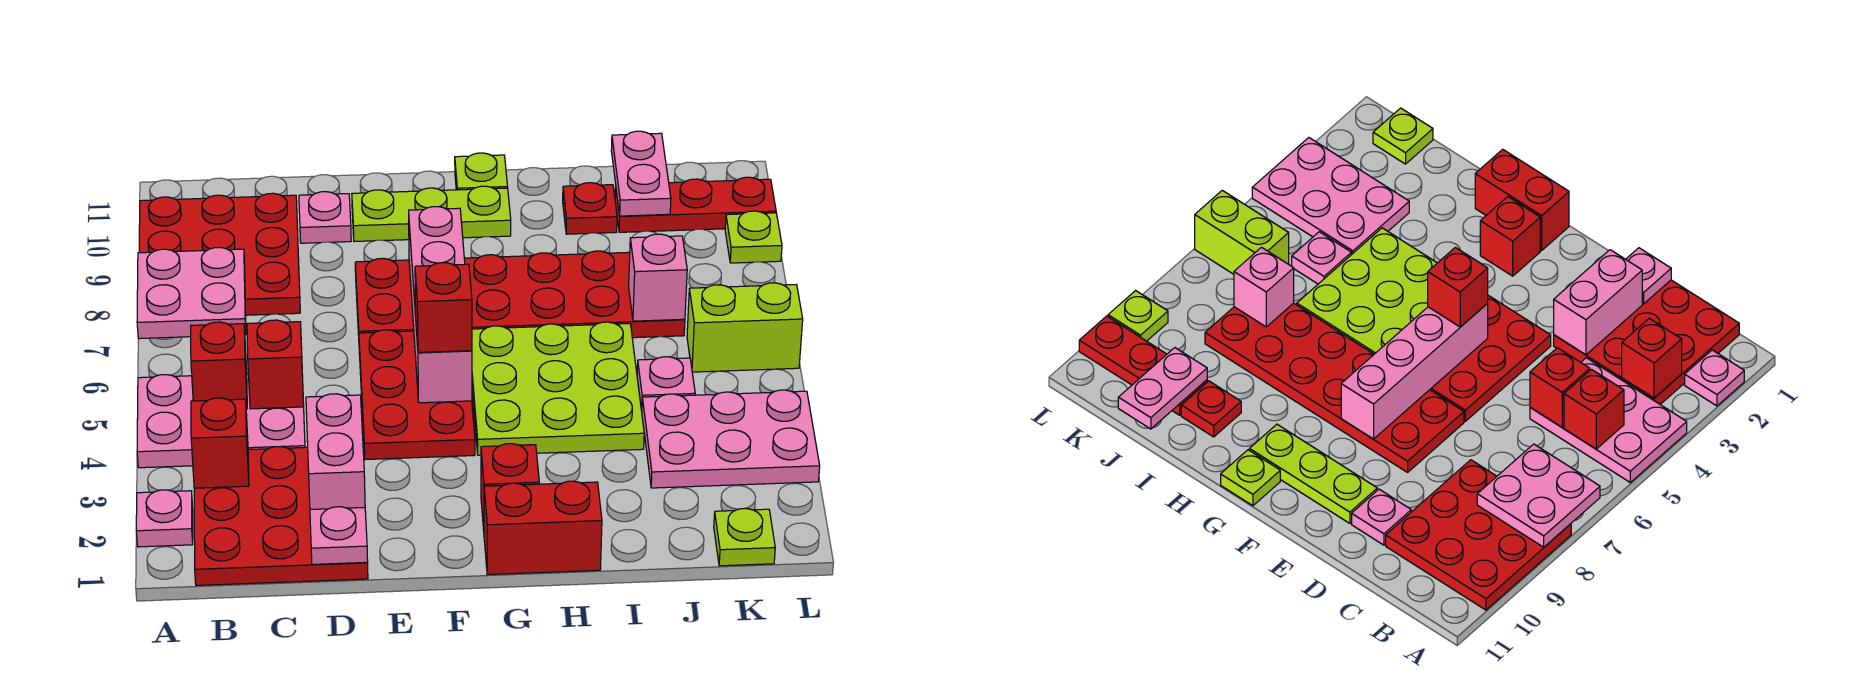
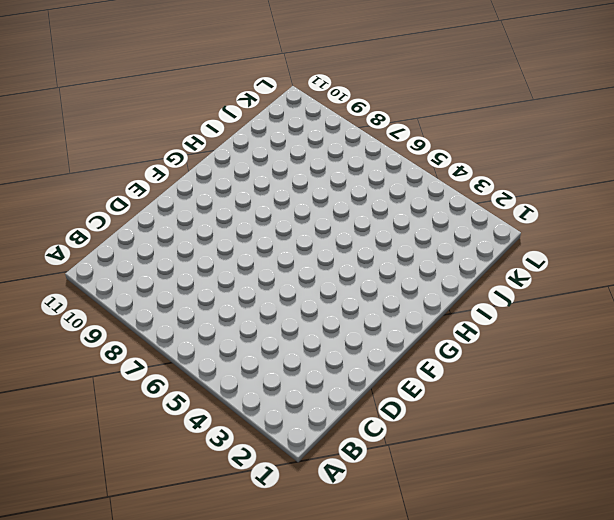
none -> pink 1x1 plate [136,490,193,547]
none -> pink 2x3 plate [137,374,305,468]
none -> red 3x3 plate [139,193,300,315]

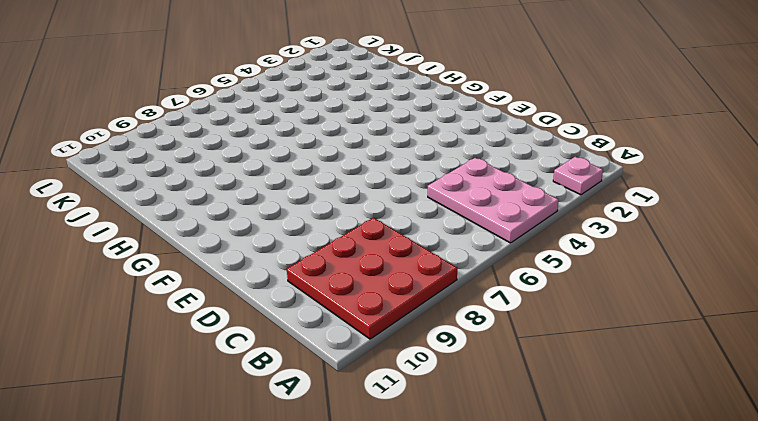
none -> red 3x3 plate [194,447,368,585]
none -> pink 1x1 plate [299,192,351,243]
none -> red 2x3 plate [359,330,475,460]

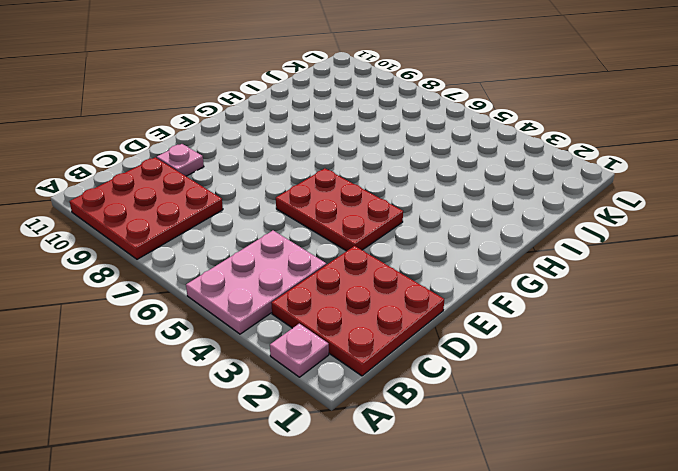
none -> red 2x6 plate [355,251,685,338]
none -> lime 1x3 plate [352,186,511,242]
none -> red 1x2 brick [484,481,602,575]

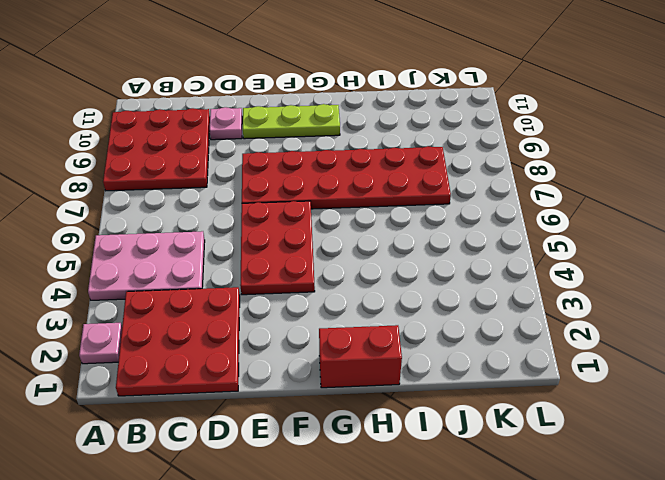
none -> red 1x1 brick [481,444,539,529]
none -> lime 3x3 plate [472,322,644,455]
none -> lime 1x1 plate [455,153,508,190]

